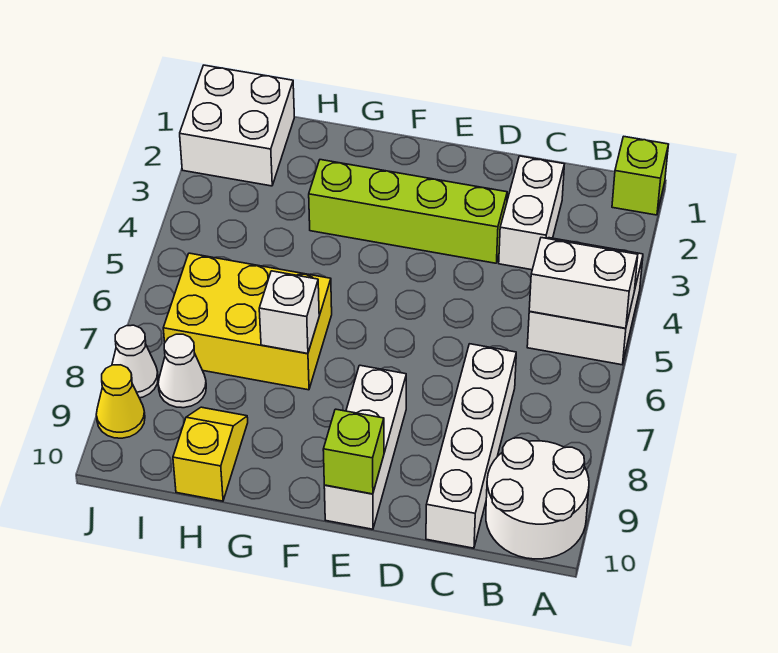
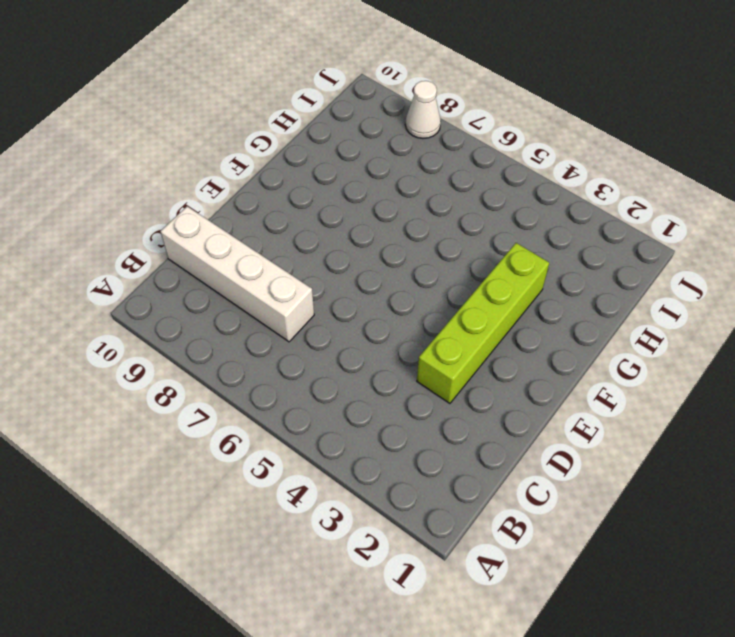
none -> lime 1x1 brick [612,137,669,215]
none -> white 2x2 brick [527,238,643,365]
none -> white 2x2 round brick [486,438,589,559]

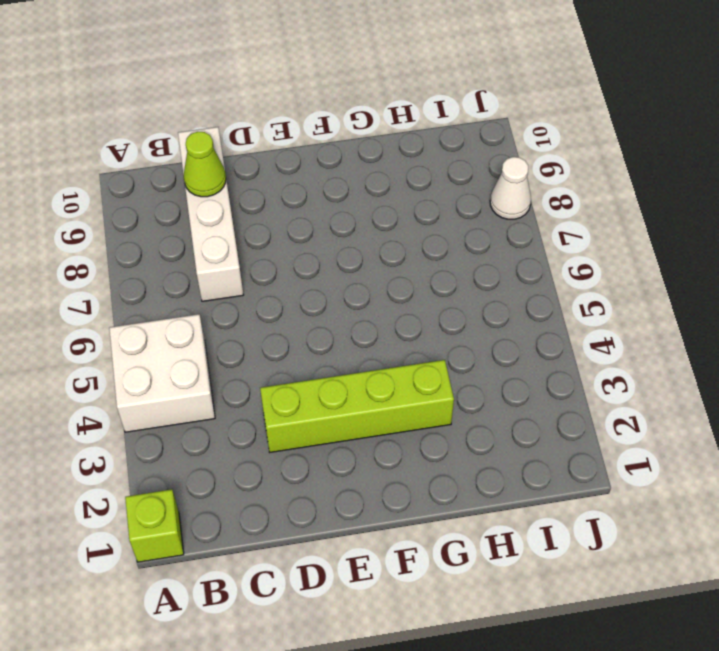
lime 1x1 cone [184,132,226,197] -> none
none -> white 2x2 round brick [486,438,589,559]
none -> white 1x2 brick [499,156,564,270]
none -> white 1x3 brick [324,365,406,529]

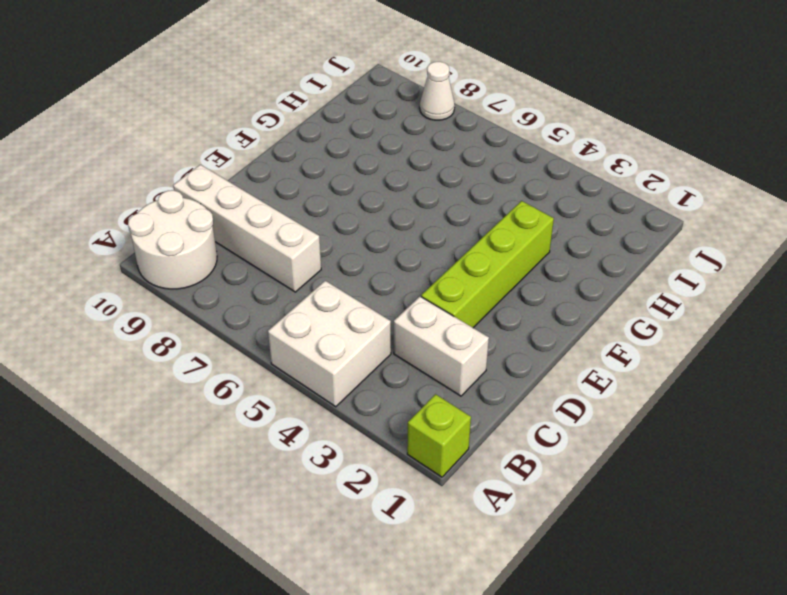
none -> white 1x3 brick [324,365,406,529]
none -> yellow 2x3 brick [163,253,332,390]
none -> yellow 1x2 slope [173,407,248,501]

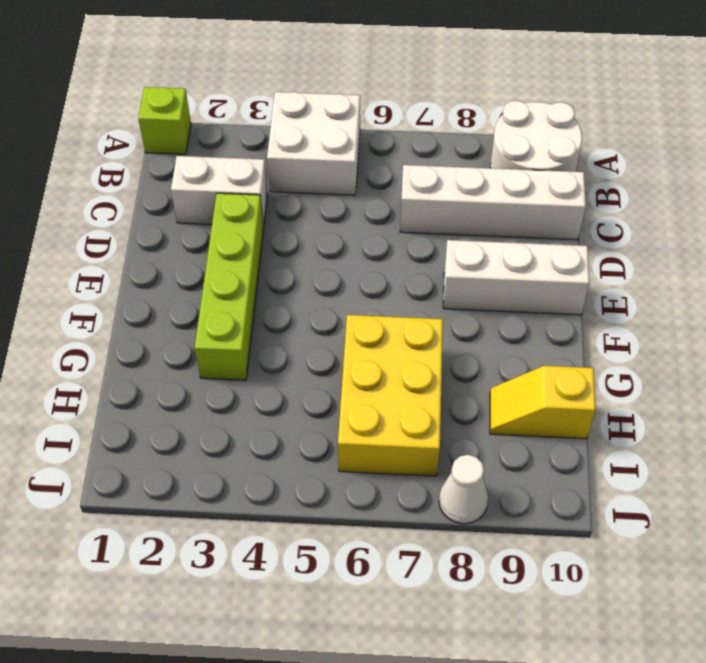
none -> white 2x2 brick [180,65,294,186]
none -> white 1x1 cone [158,334,206,408]
none -> yellow 1x1 cone [96,365,145,438]

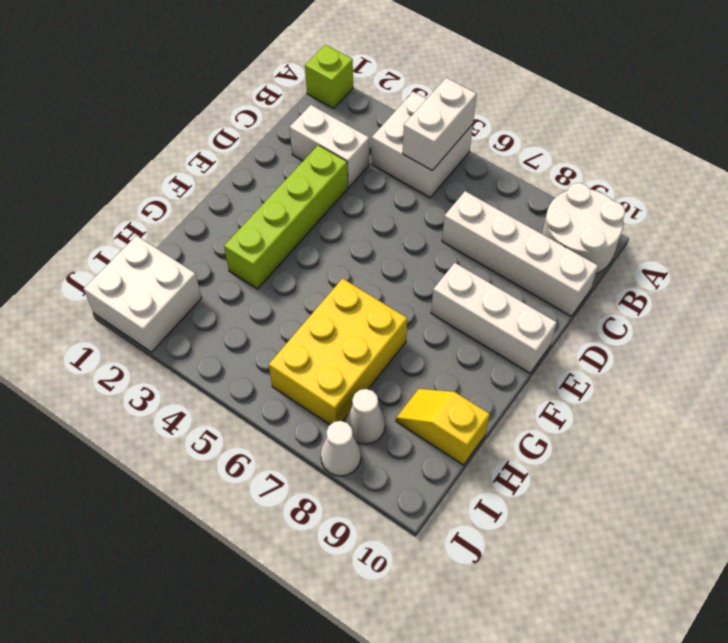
none -> yellow 1x1 cone [96,365,145,438]
none -> lime 1x1 brick [323,409,384,494]
none -> white 1x1 brick [259,271,319,354]

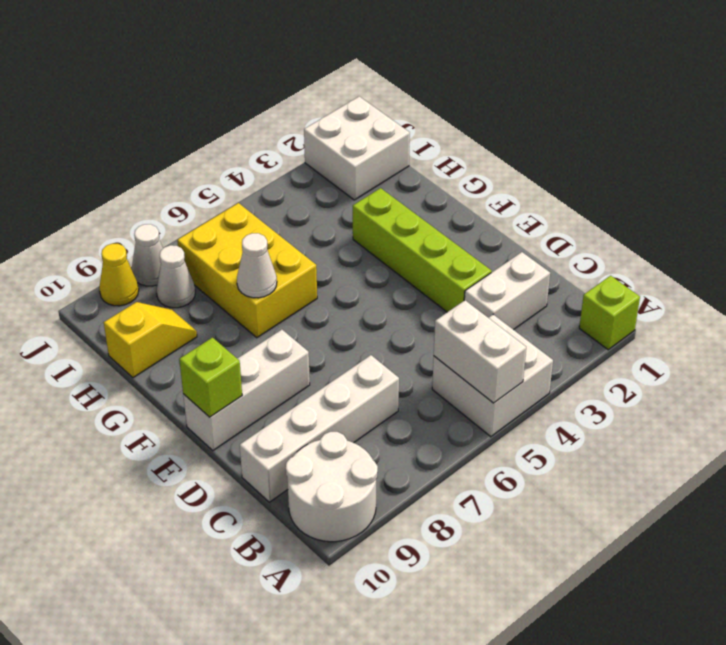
white 1x1 cone [237,233,277,298] -> white 1x1 brick [259,271,319,354]

